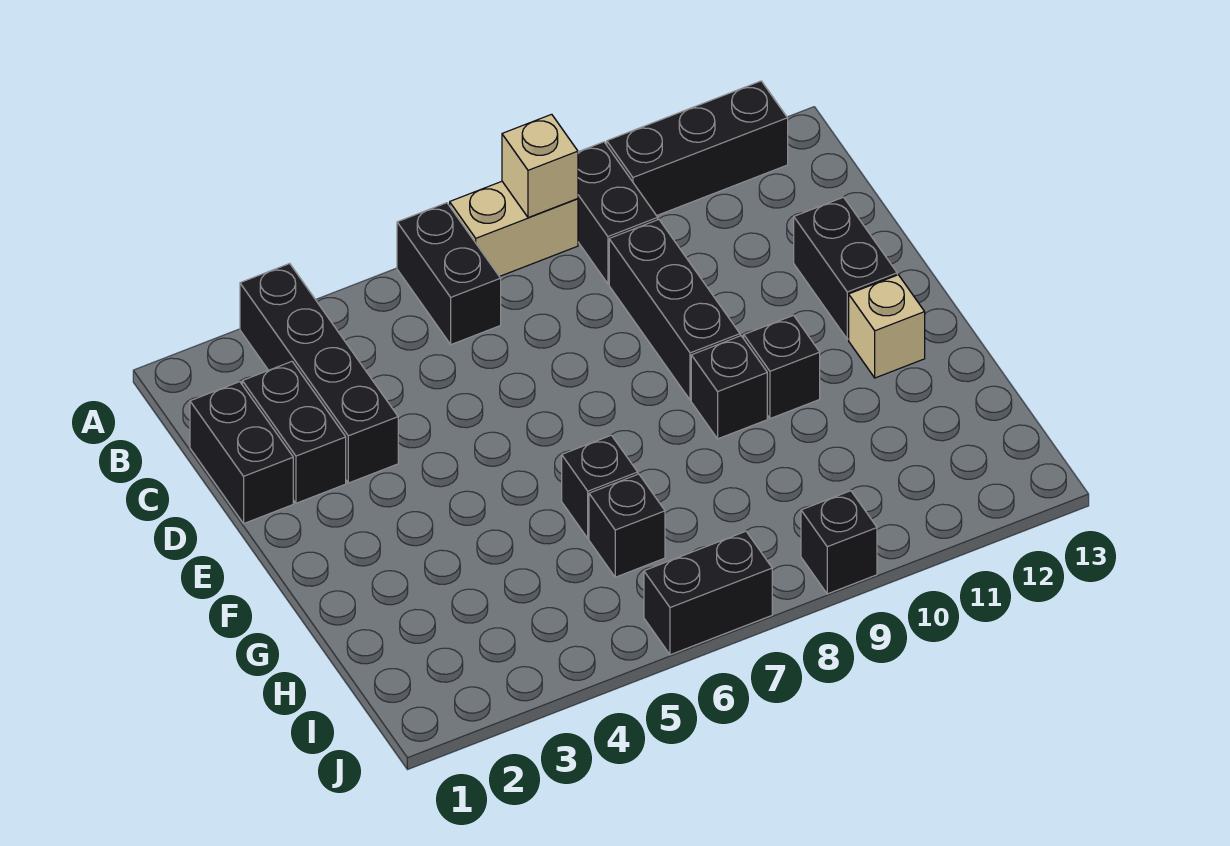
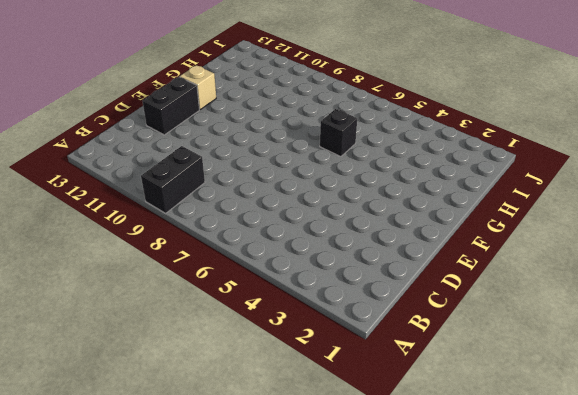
none -> black 1x4 brick [240,264,398,483]
none -> black 1x2 brick [397,203,501,345]
none -> tan 1x2 brick [450,181,578,277]

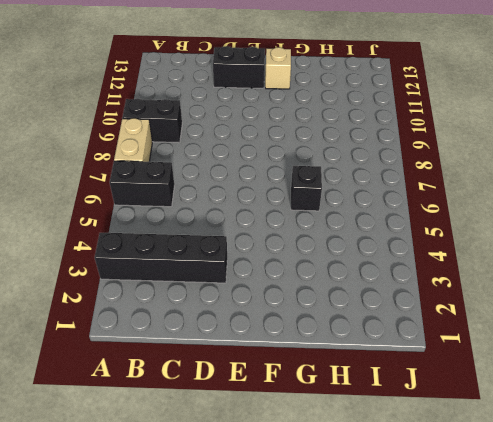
none -> black 1x3 brick [607,81,788,216]
none -> black 1x2 brick [190,382,293,523]
none -> black 1x2 brick [242,362,346,503]

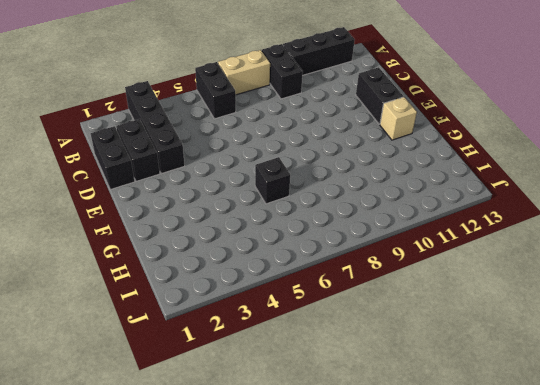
none -> black 1x3 brick [609,219,740,400]
none -> black 1x1 brick [691,336,767,439]
none -> black 1x1 brick [744,315,820,419]

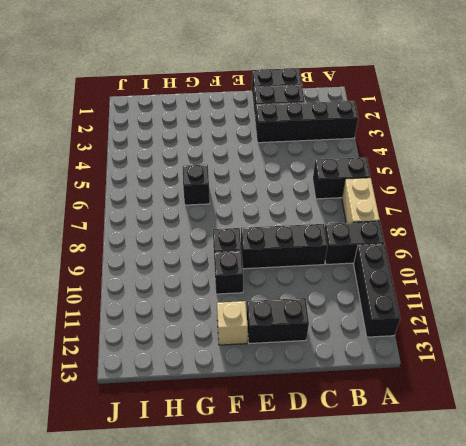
none -> black 1x1 brick [589,474,665,577]
none -> black 1x2 brick [644,531,772,655]
none -> black 1x1 brick [801,491,877,594]

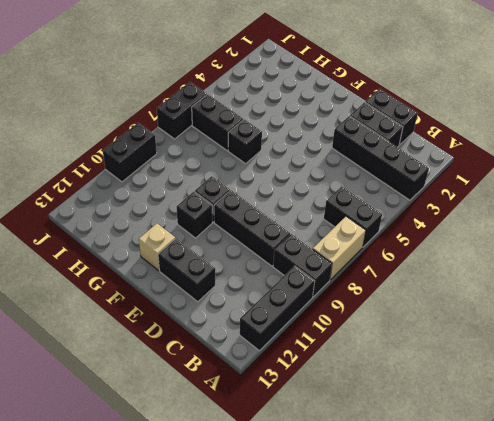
black 1x2 brick [192,94,243,150] -> black 1x1 brick [589,474,665,577]
black 1x2 brick [103,123,157,182] -> black 1x1 brick [801,491,877,594]
none -> tan 1x1 brick [502,114,578,218]

